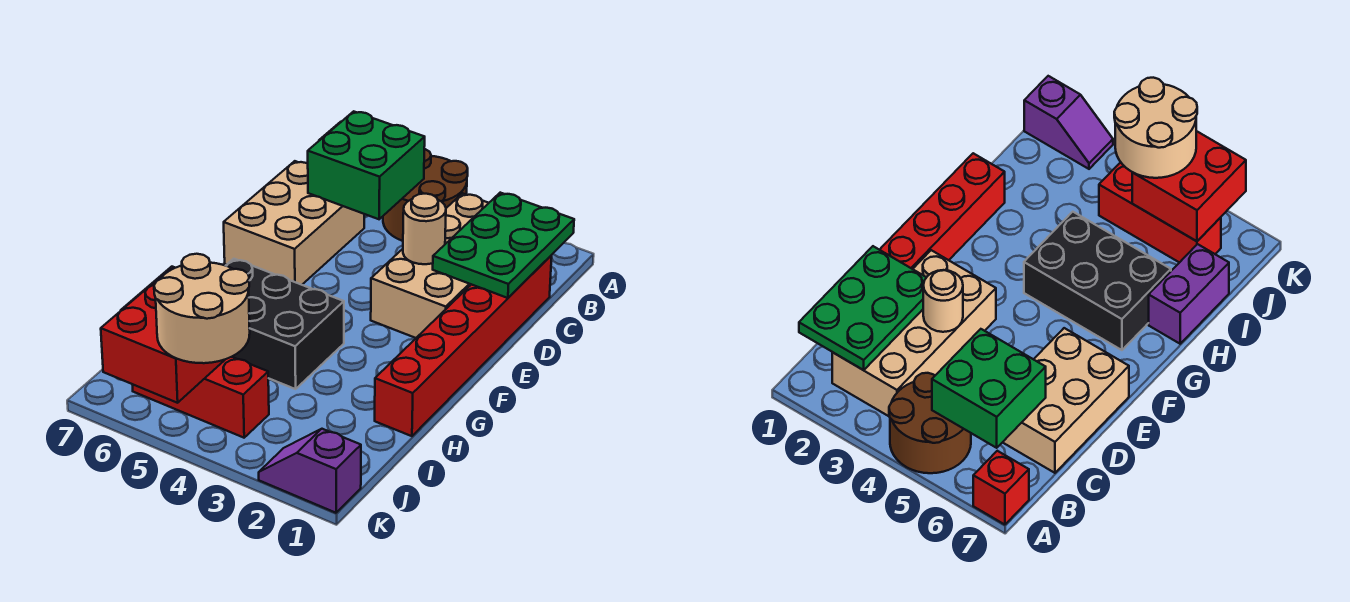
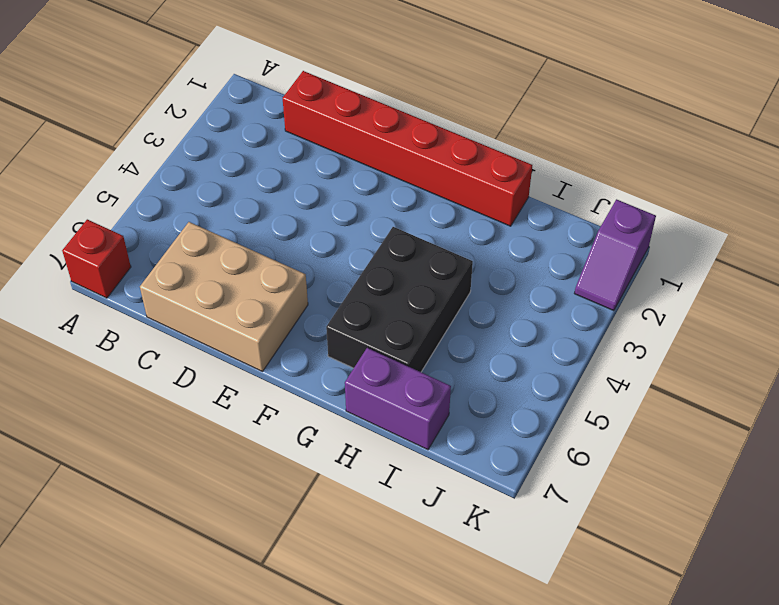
none -> brown 2x2 round brick [383,149,468,241]
none -> tan 2x4 brick [371,193,488,338]
none -> red 1x3 brick [132,357,269,438]

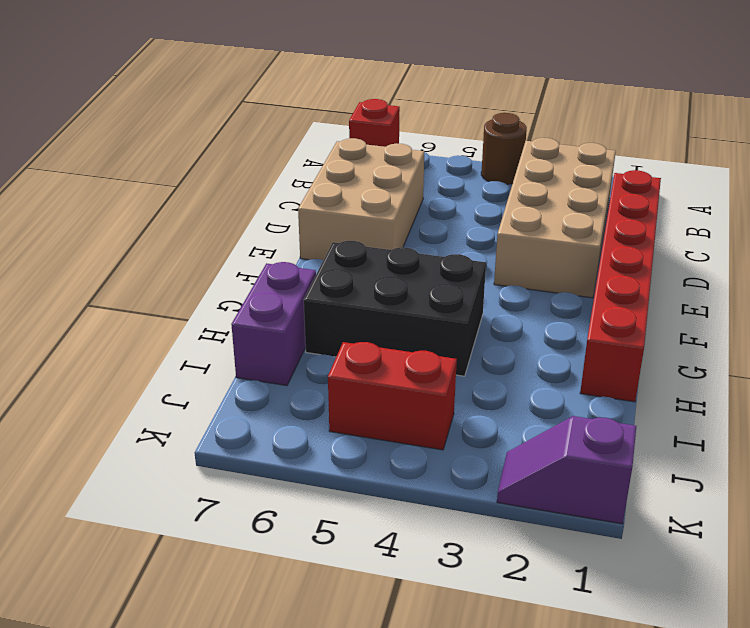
brown 1x1 round brick [481,113,527,184] -> brown 2x2 round brick [383,149,468,241]
red 1x2 brick [328,342,457,450] -> red 1x3 brick [132,357,269,438]
none -> green 2x3 plate [433,193,574,298]
none -> green 2x2 brick [308,111,425,219]
none -> tan 1x1 round brick [403,194,446,264]

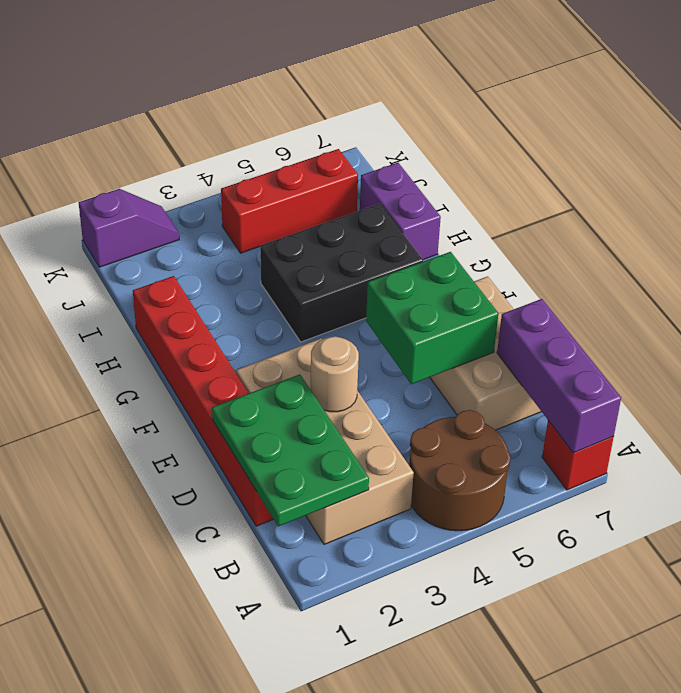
purple 1x3 brick [497,299,621,453] -> none
green 2x2 brick [366,252,498,384] -> green 2x2 brick moved to [308,111,425,219]
none -> red 2x2 brick [101,282,224,403]
none -> tan 2x2 round brick [154,254,250,363]

